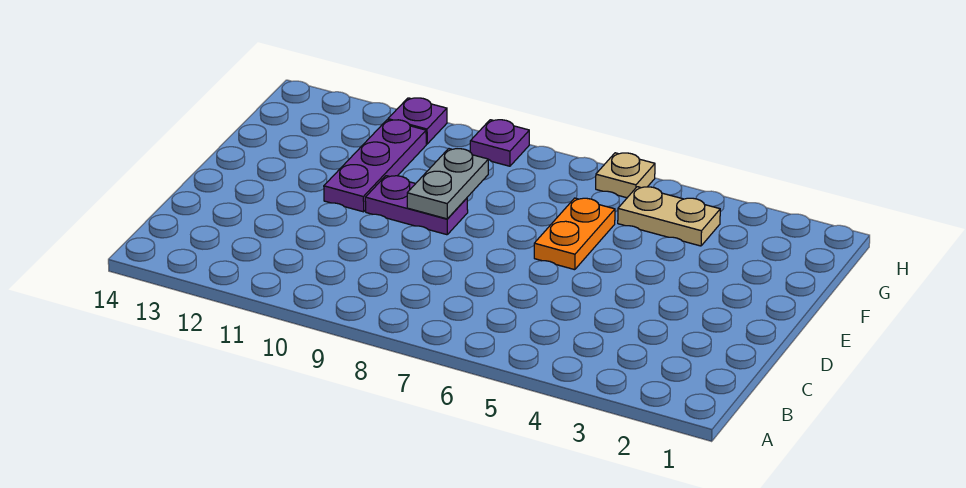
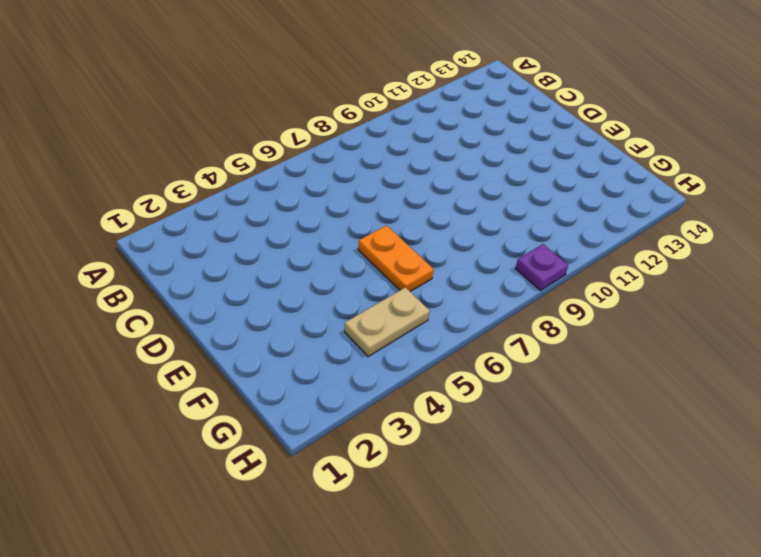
none -> purple 1x2 plate [365,176,468,235]
none -> purple 1x3 plate [324,120,426,212]

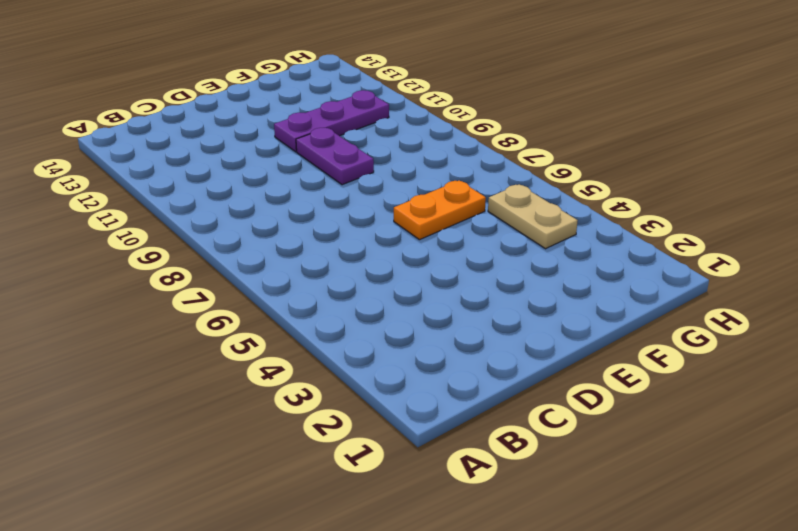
none -> tan 1x1 plate [596,153,655,198]
none -> purple 1x1 plate [470,120,529,166]

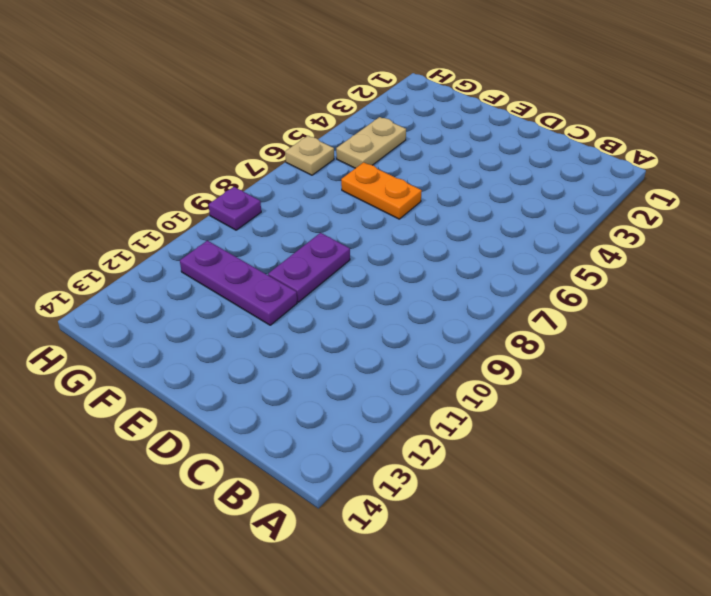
none -> purple 1x1 plate [388,98,447,144]
none -> grey 1x2 plate [407,149,488,219]

